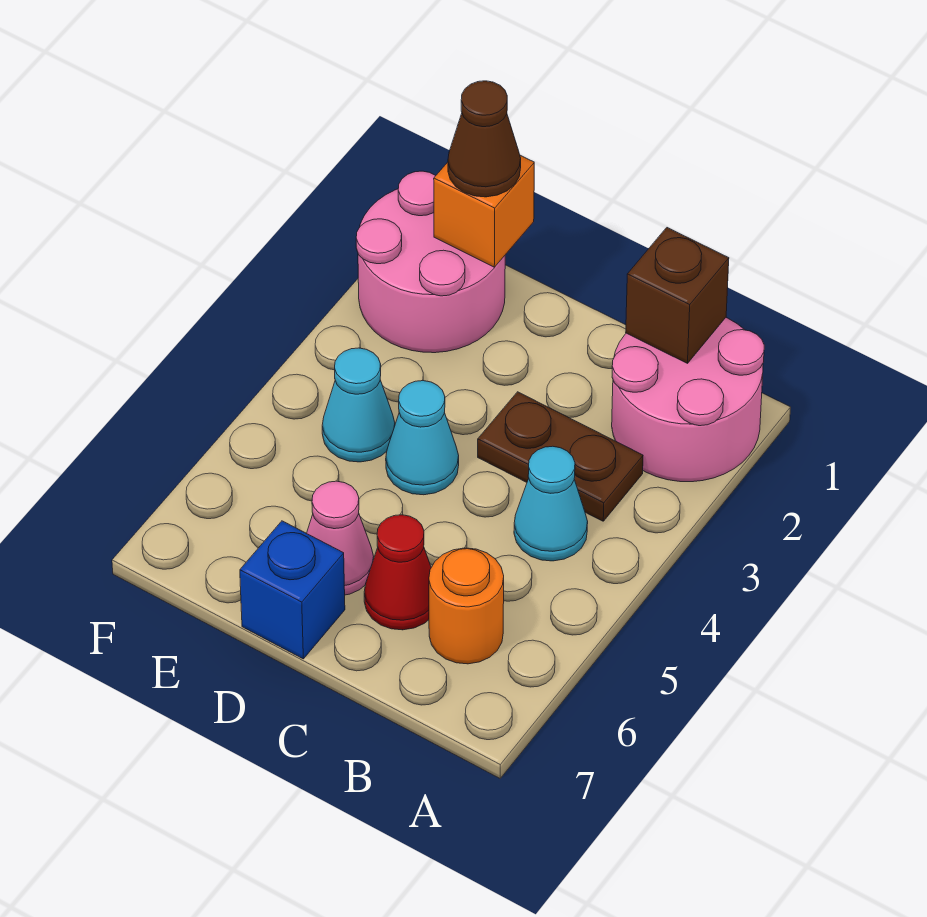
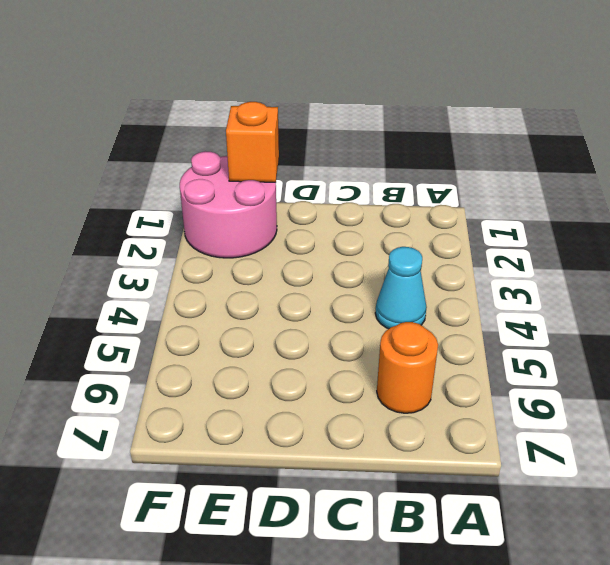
none -> pink 2x2 round brick [612,318,764,482]
none -> brown 1x2 plate [478,392,643,521]
none -> red 1x1 cone [364,515,431,630]

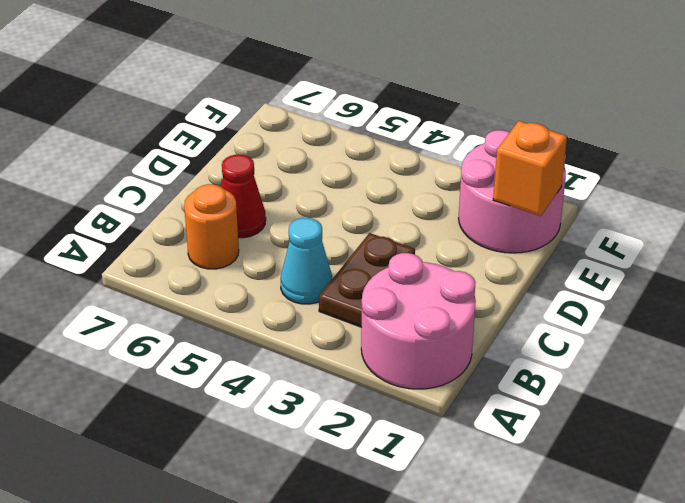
none -> cyan 1x1 cone [386,381,459,495]
none -> pink 1x1 cone [307,481,374,595]
none -> blue 1x1 brick [240,521,345,659]

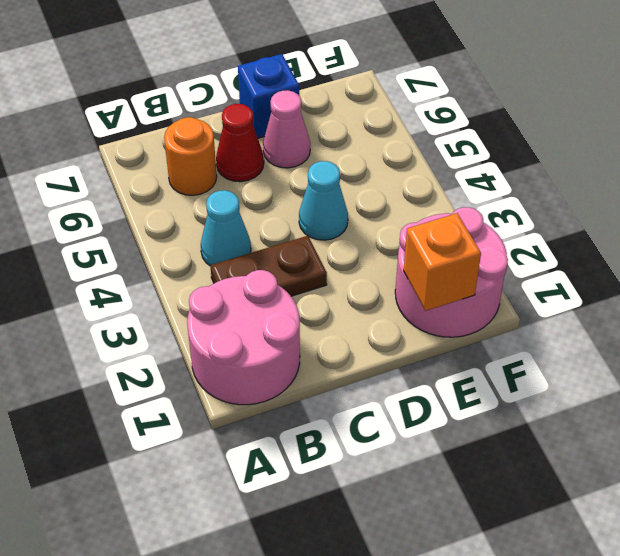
none -> cyan 1x1 cone [322,348,395,462]
none -> brown 1x1 brick [626,228,729,363]
none -> brown 1x1 cone [448,81,521,197]

